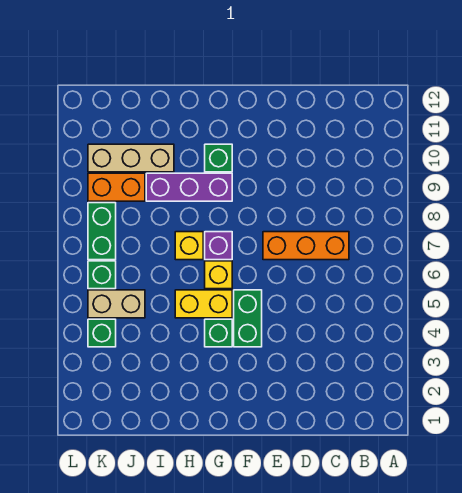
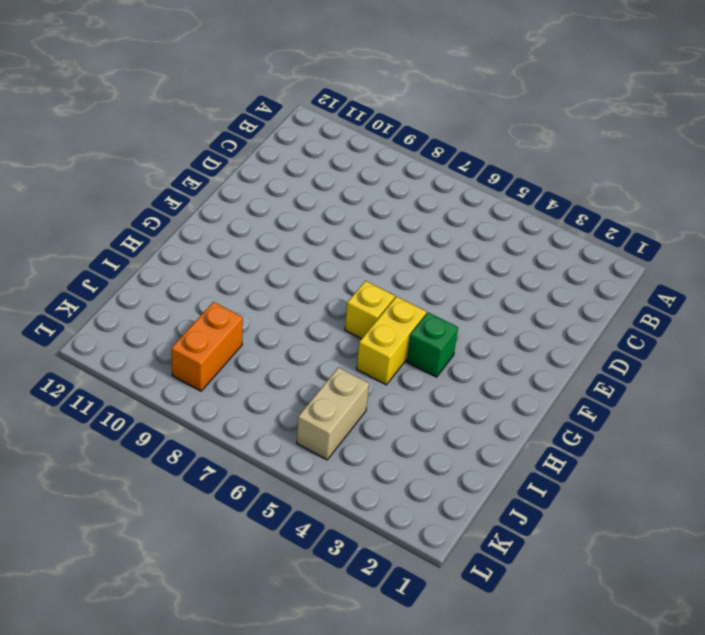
none -> orange 1x3 brick [263,232,349,260]
none -> green 1x2 brick [234,290,262,347]
none -> purple 1x1 brick [205,232,232,260]

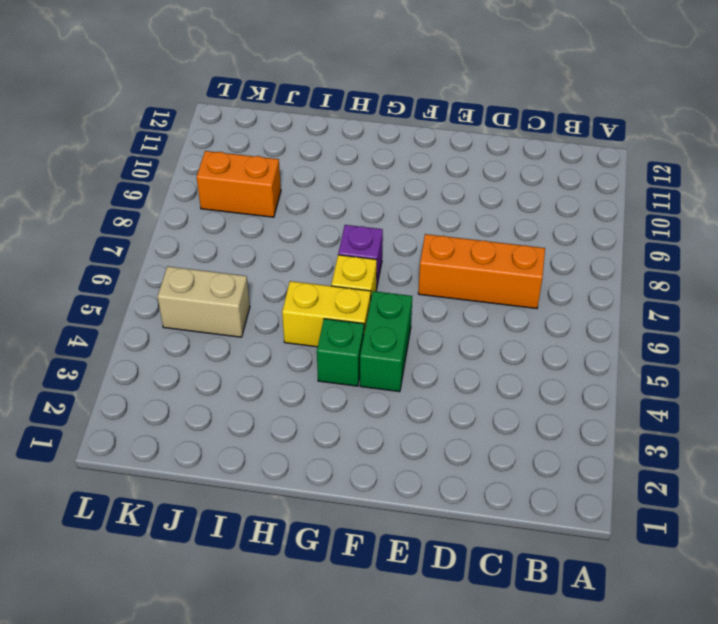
none -> purple 1x3 brick [146,173,232,201]
none -> green 1x1 brick [205,144,232,172]
none -> yellow 1x1 brick [175,232,203,260]

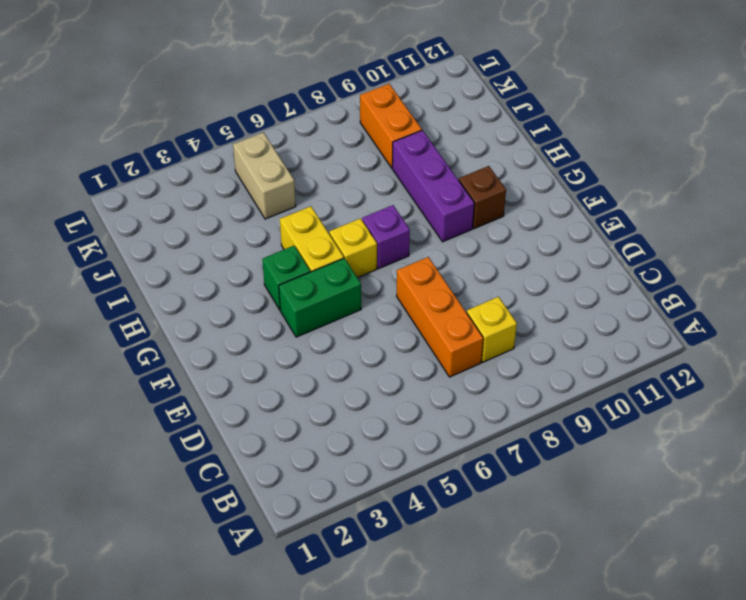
yellow 1x1 brick [467,297,517,362] -> yellow 1x1 brick moved to [175,232,203,260]
brown 1x1 brick [459,166,506,229] -> green 1x1 brick [205,144,232,172]
none -> tan 1x3 brick [88,144,174,172]
none -> green 1x1 brick [88,319,116,347]
none -> green 1x1 brick [88,261,116,289]

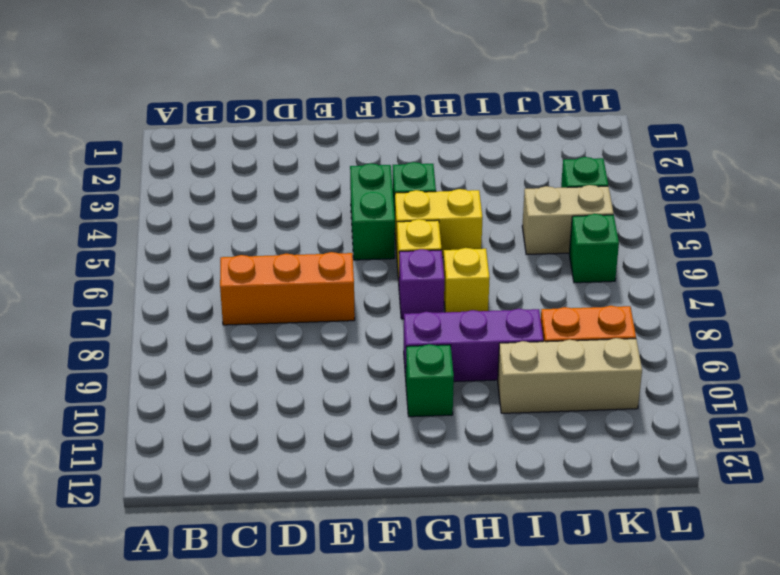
none -> green 1x2 brick [88,203,116,260]

